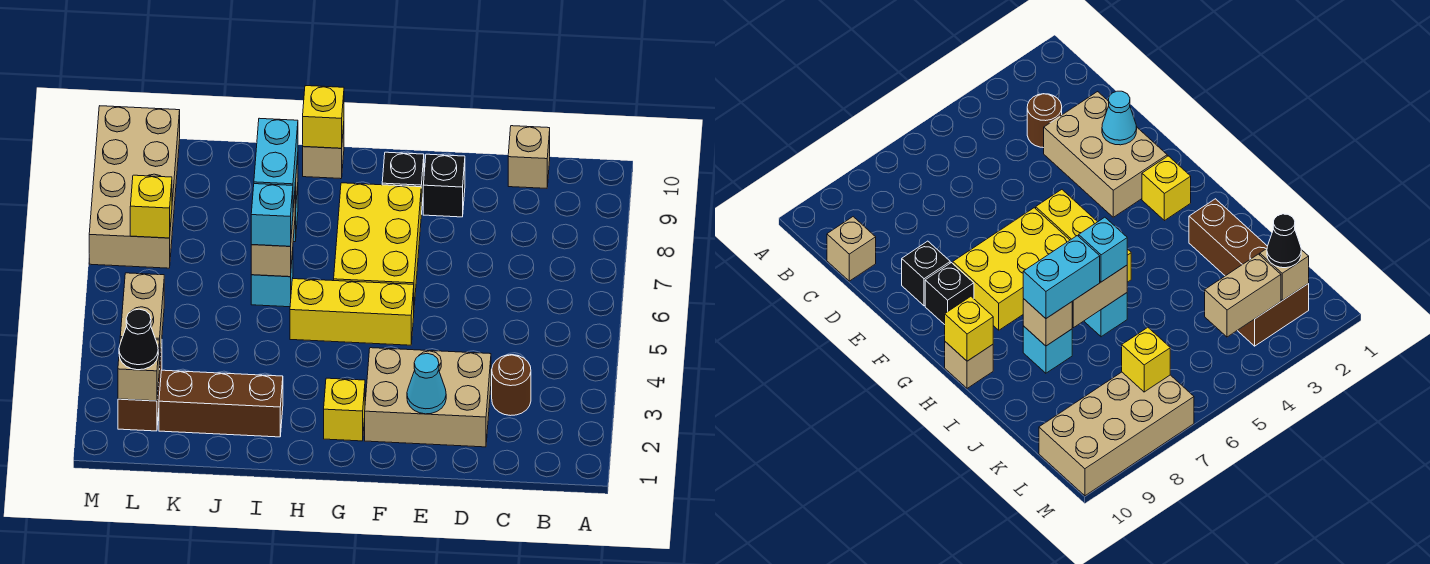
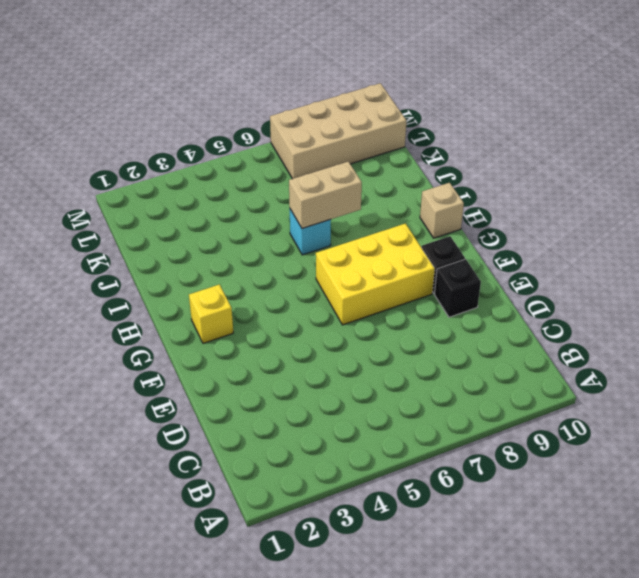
none -> brown 1x1 round brick [492,355,531,416]
none -> tan 1x1 brick [508,126,550,188]
none -> tan 2x3 brick [365,348,491,447]

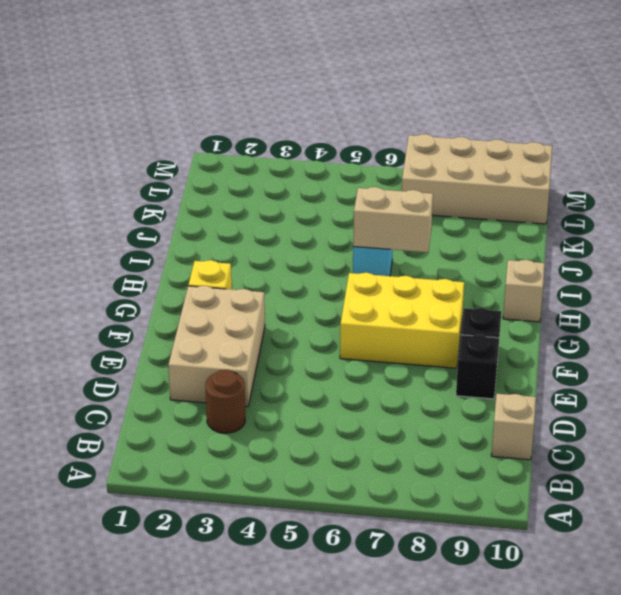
none -> yellow 1x3 brick [290,279,414,345]
none -> brown 1x3 brick [159,370,283,437]
none -> cyan 1x1 brick [1023,326,1072,373]

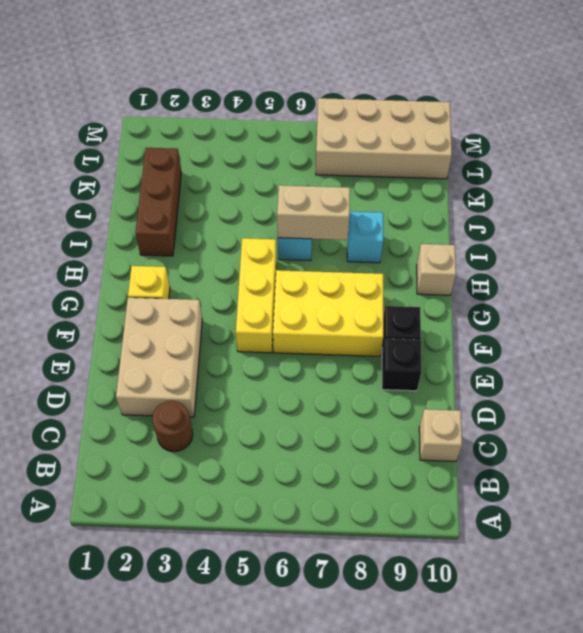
none -> brown 1x2 brick [118,343,162,431]
none -> cyan 1x1 cone [407,353,446,414]
none -> yellow 1x1 brick [303,86,344,148]

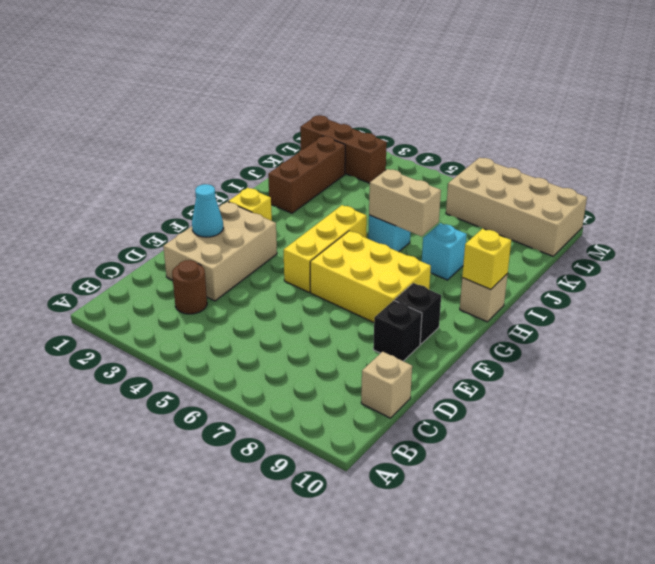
brown 1x3 brick [300,115,387,183] -> brown 1x2 brick [118,343,162,431]
none -> tan 1x1 brick [1023,299,1072,346]
none -> tan 1x1 brick [118,338,159,401]
none -> tan 1x2 brick [120,273,164,368]

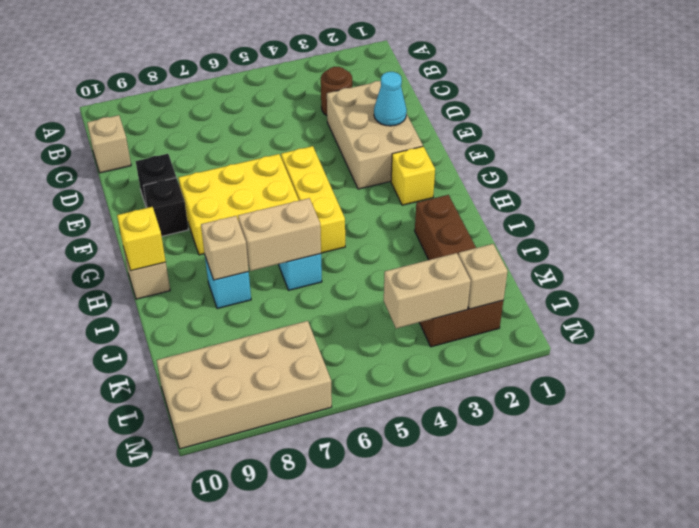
none -> yellow 1x1 brick [130,175,172,238]
none -> cyan 1x1 brick [251,184,293,246]
none -> cyan 1x2 brick [254,118,298,208]

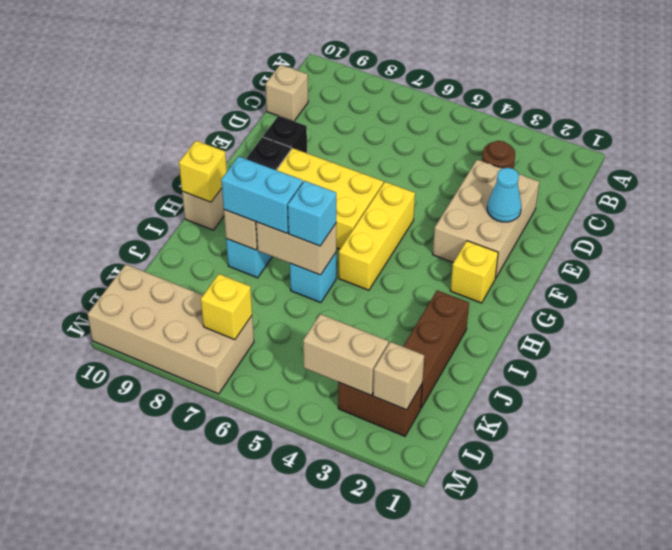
none -> black 1x1 cone [119,309,158,370]

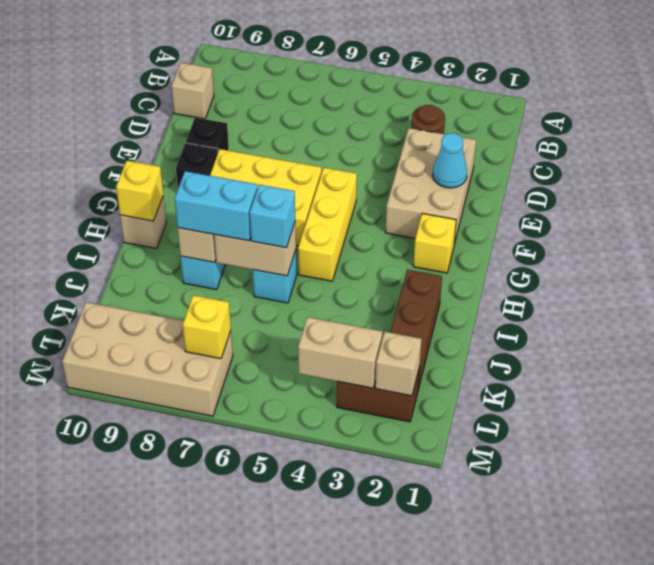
none -> black 1x1 cone [119,309,158,370]

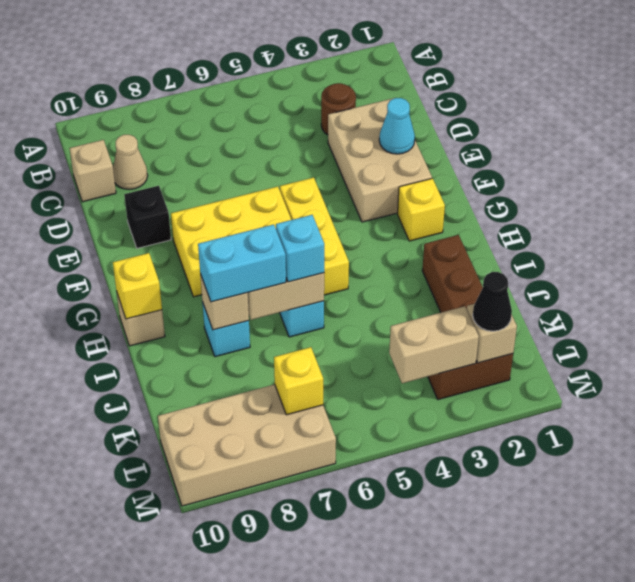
tan 1x1 cone [113,135,148,190] -> none
none -> black 1x1 brick [382,152,424,214]

